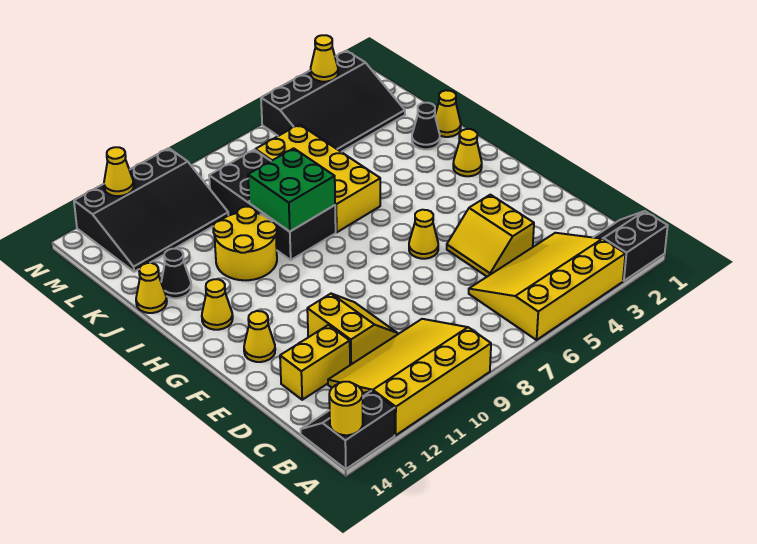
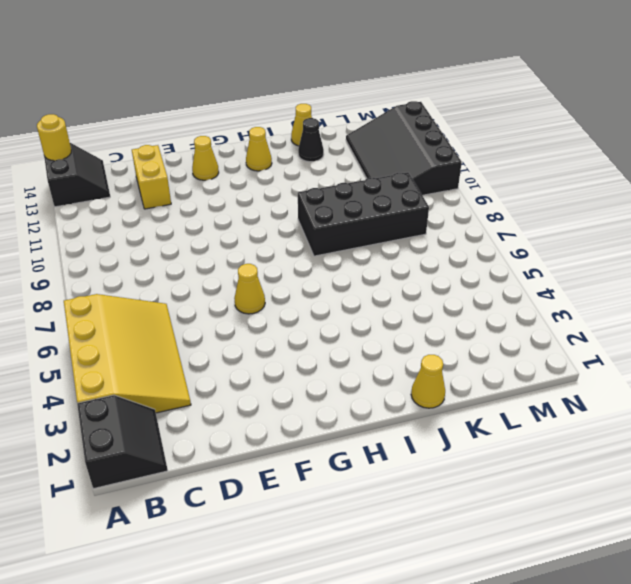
none -> yellow 3x4 slope [328,319,491,435]
none -> yellow 2x2 slope [447,195,534,277]
none -> yellow 2x2 slope [307,294,398,365]

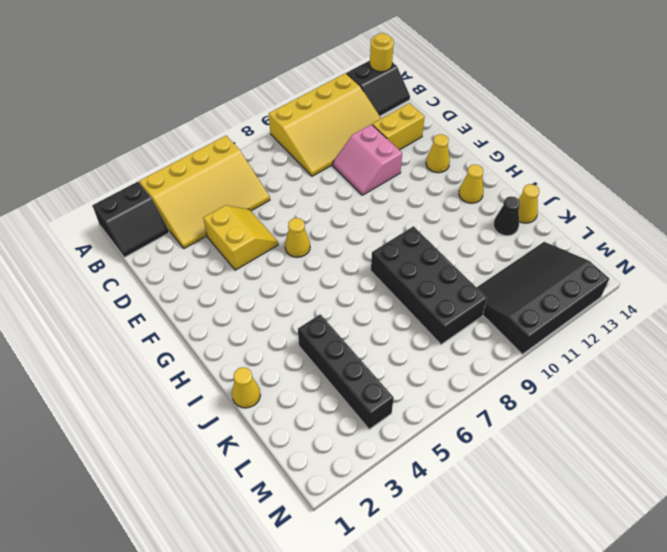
pink 2x2 slope [333,124,402,195] -> yellow 2x2 slope [307,294,398,365]
black 1x4 brick [298,314,394,429] -> black 3x4 slope [261,51,405,152]
none -> yellow 1x1 cone [453,129,482,176]
none -> yellow 2x4 brick [255,124,380,232]
none -> yellow 2x2 round brick [213,207,277,280]

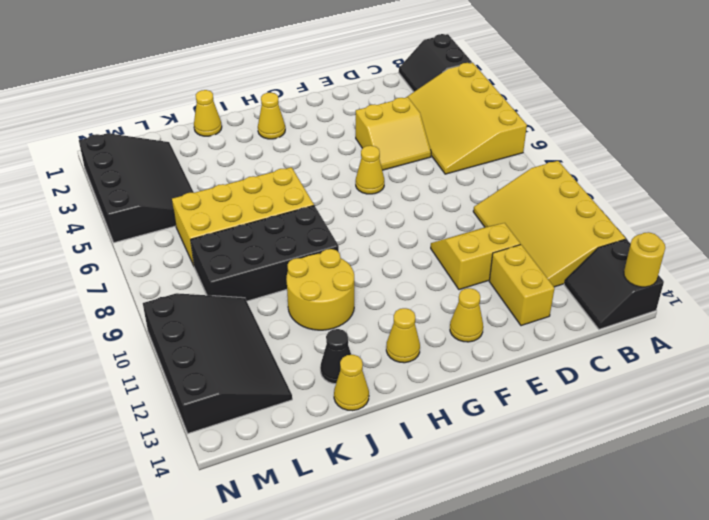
none -> black 1x1 cone [412,103,440,149]
none -> green 2x2 brick [248,148,335,231]
none -> yellow 1x1 cone [310,35,338,82]

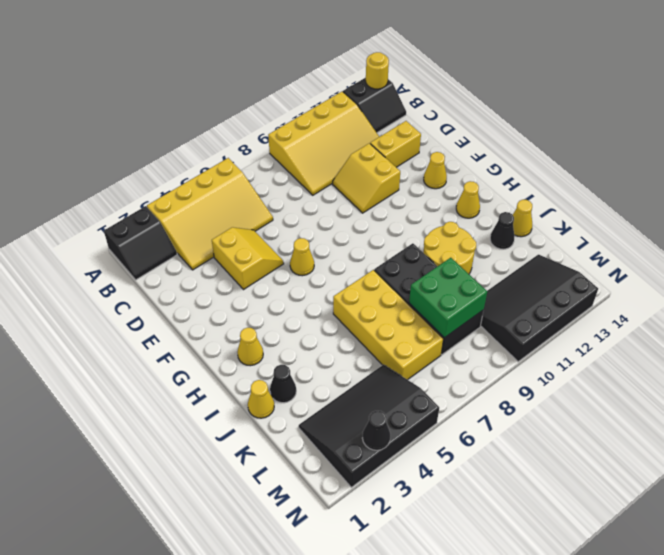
green 2x2 brick [409,258,487,338] -> green 2x2 brick moved to [248,148,335,231]
black 1x1 cone [362,411,390,450] -> yellow 1x1 cone [310,35,338,82]
none -> yellow 1x1 cone [104,147,134,196]

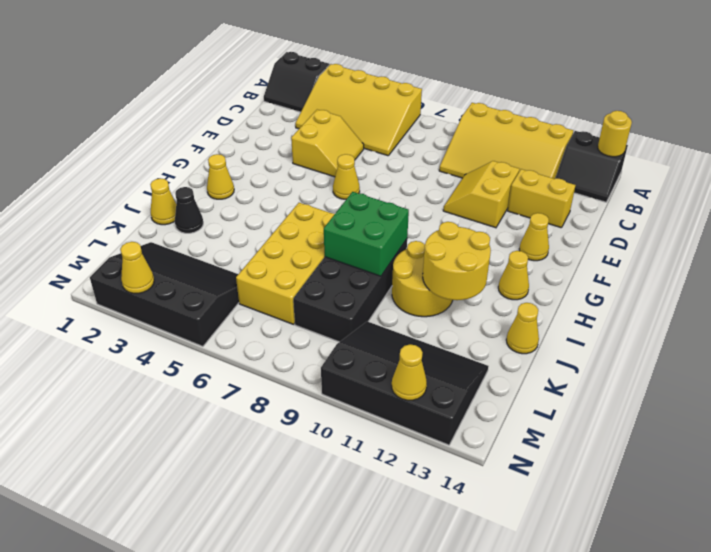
yellow 2x2 round brick [423,222,491,300] -> none
none -> black 1x1 cone [161,249,191,298]

